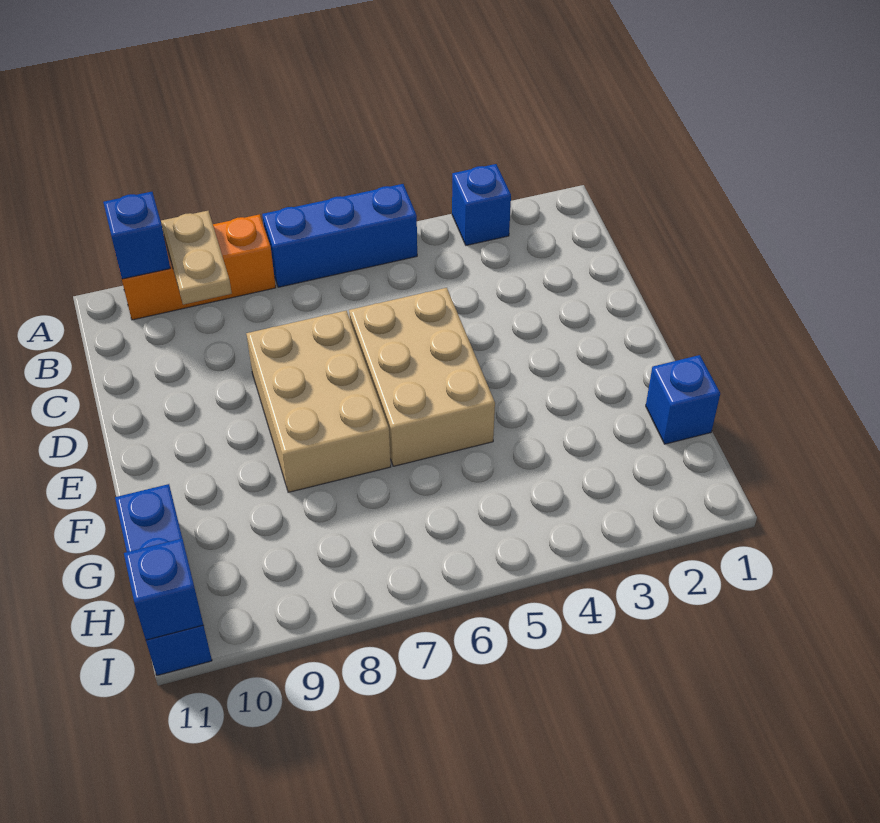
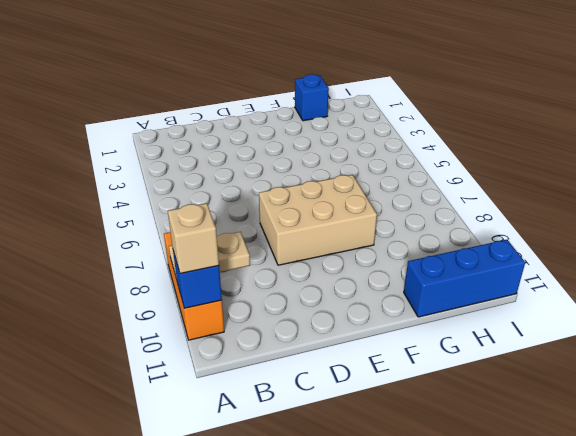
tan 1x1 brick [168,203,219,274] -> none
none -> blue 1x1 brick [452,164,511,245]
none -> blue 1x3 brick [262,184,417,287]

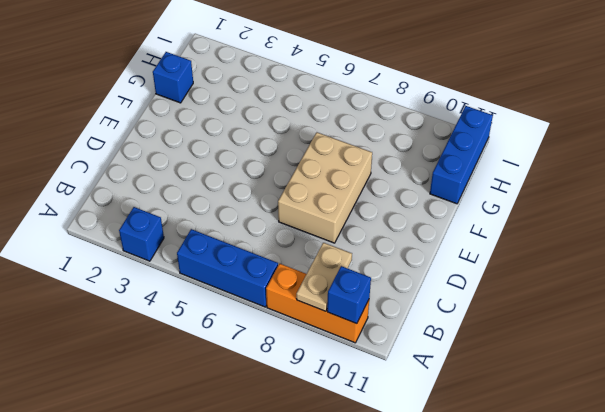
none -> tan 2x3 brick [349,288,495,466]
none -> blue 1x1 brick [124,538,203,640]

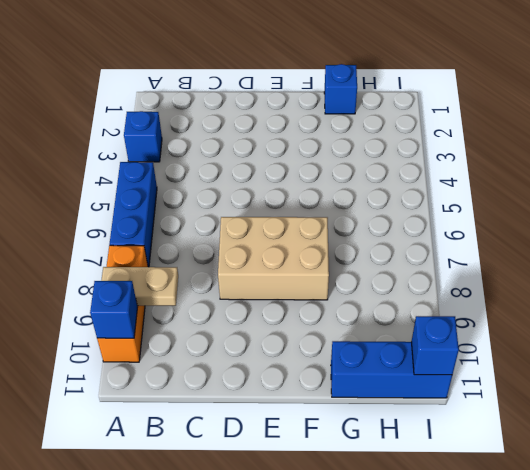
none -> tan 2x3 brick [349,288,495,466]

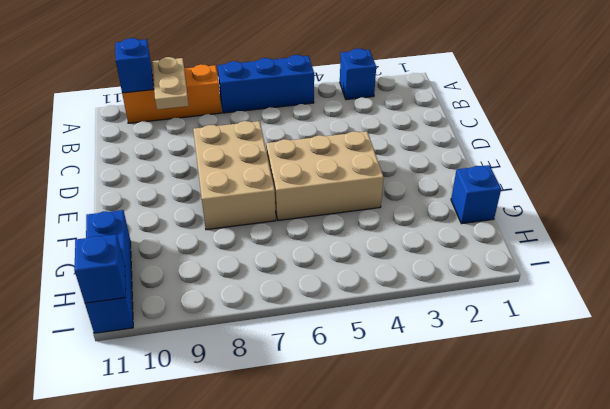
tan 2x3 brick [266,131,384,220] -> tan 2x3 brick turned to [349,288,495,466]

